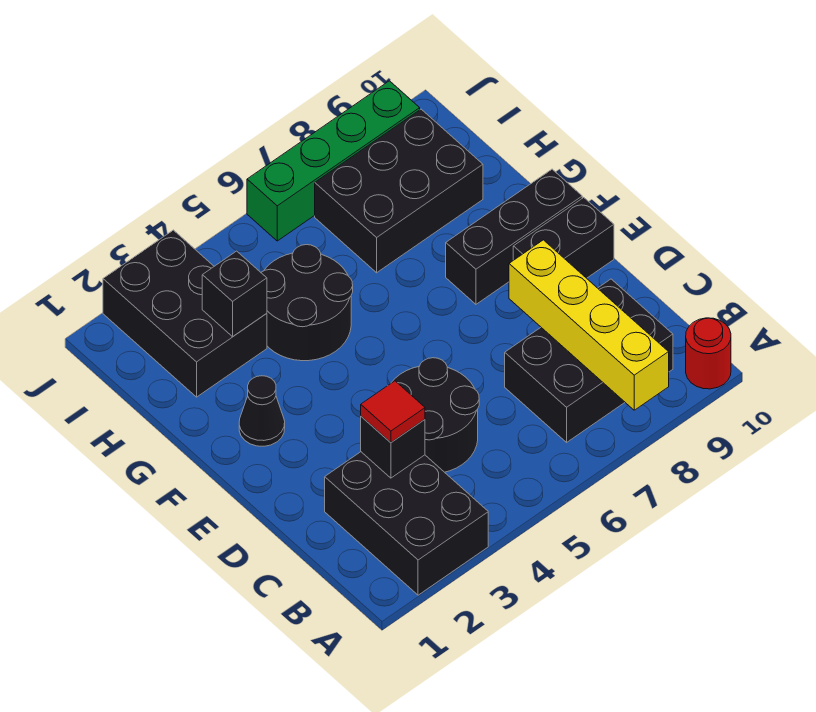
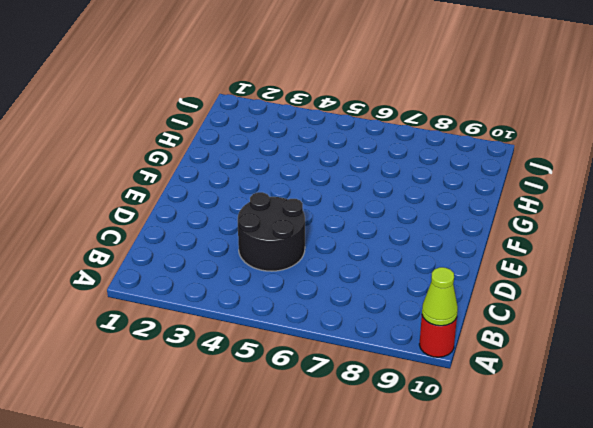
lime 1x1 cone [422,267,458,326] -> none
none -> black 2x3 brick [325,452,488,595]
none -> black 2x3 brick [505,279,673,442]
none -> black 1x2 brick [513,198,614,278]

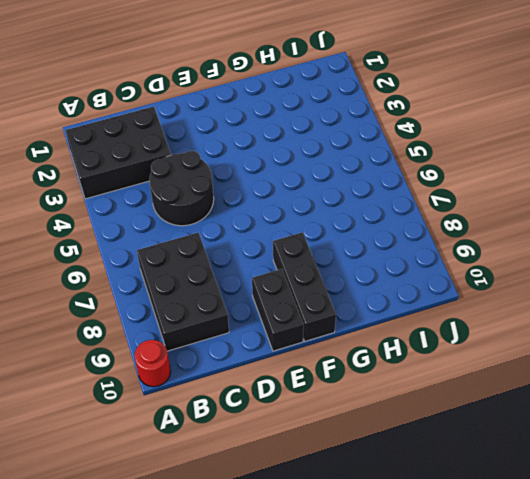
none -> black 1x1 cone [239,376,285,446]
none -> black 2x2 round brick [261,245,353,361]
none -> black 2x3 brick [103,230,267,397]

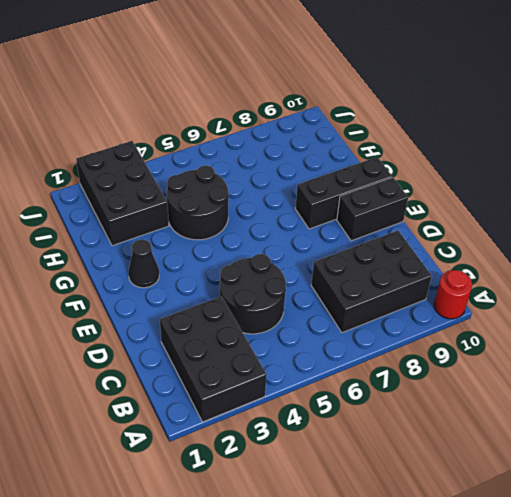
none -> black 2x3 brick [315,109,483,273]
none -> green 1x4 brick [247,81,420,241]
none -> yellow 1x4 brick [509,240,669,410]

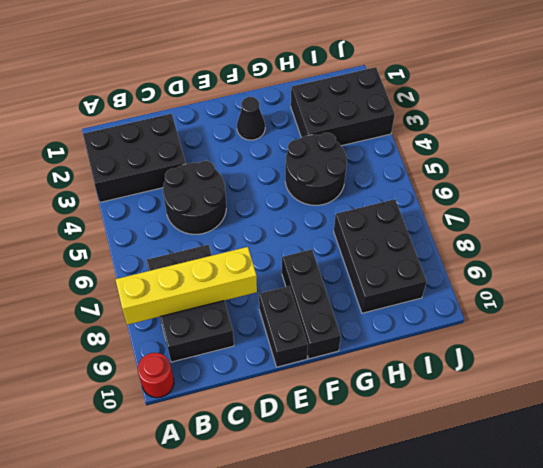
none -> green 1x4 brick [247,81,420,241]
none -> black 1x1 brick [361,416,425,478]
none -> black 1x1 brick [202,251,267,337]

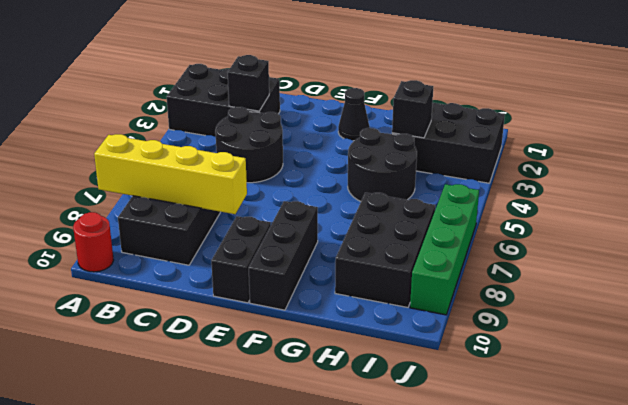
none -> red 1x1 tile [361,381,425,442]

